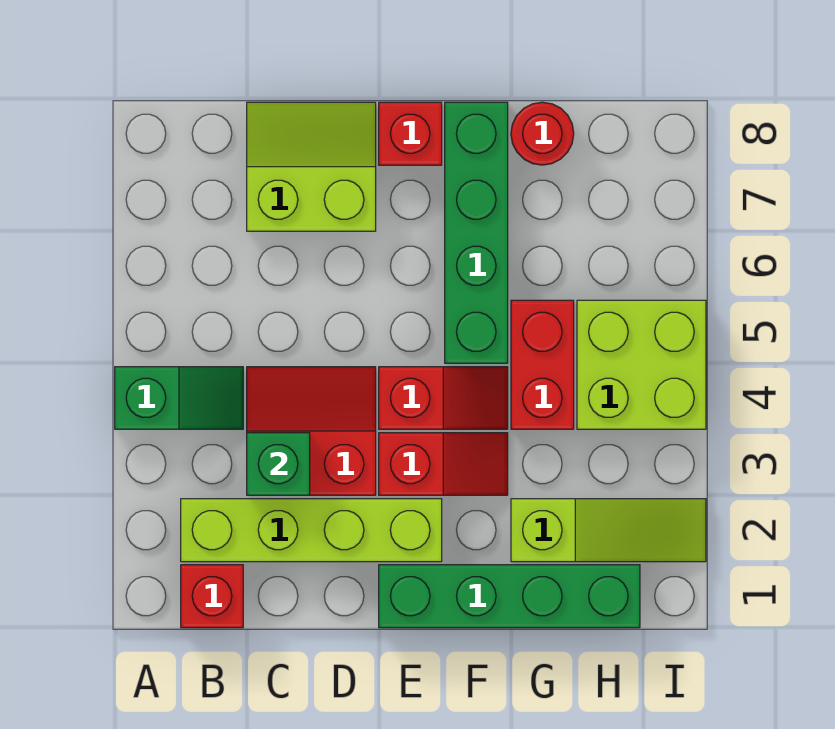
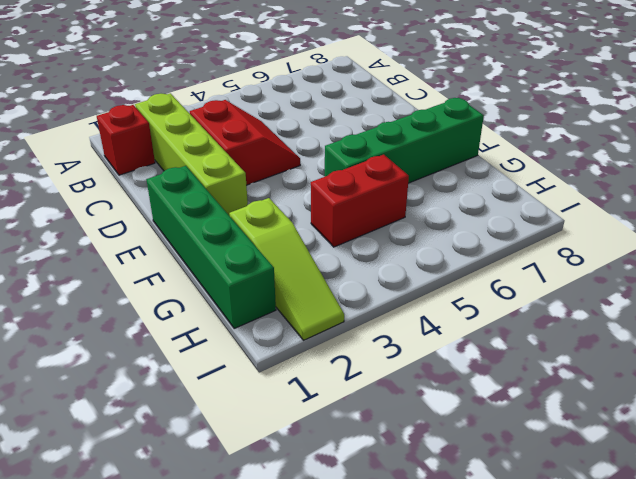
none -> green 1x2 slope [115,367,243,429]
none -> lime 2x2 slope [247,102,376,231]
none -> red 1x2 slope [379,433,508,495]

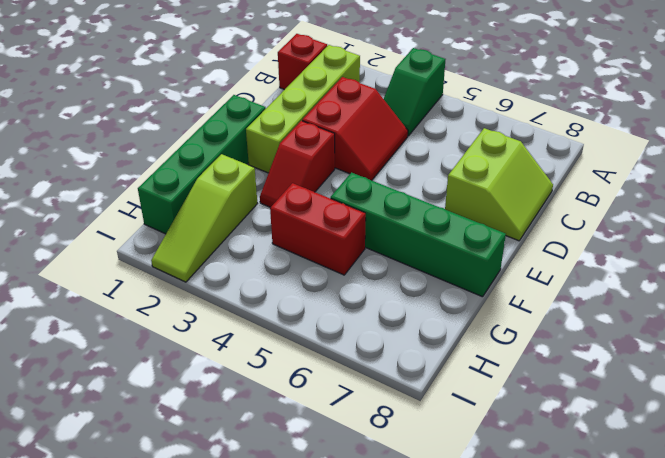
none -> red 1x2 slope [379,367,508,429]
none -> red 1x1 brick [379,102,442,165]
none -> red 1x1 round brick [511,102,574,165]

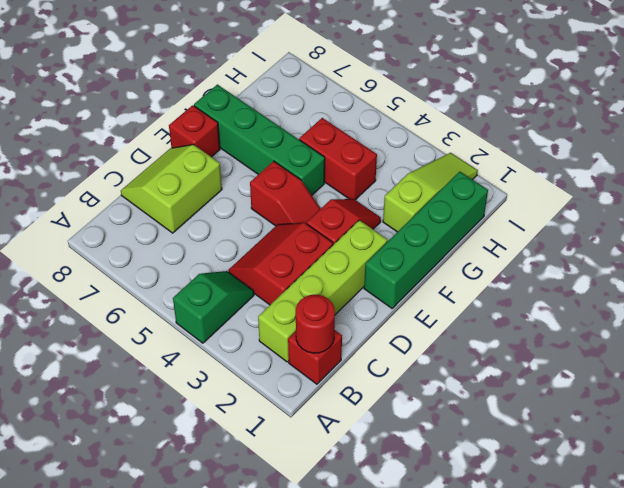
red 1x1 round brick [296,295,335,353] -> red 1x1 round brick moved to [511,102,574,165]
red 1x2 slope [250,161,320,226] -> red 1x2 slope turned to [379,367,508,429]
none -> lime 2x2 brick [577,300,706,429]
none -> green 1x1 brick [247,433,310,495]

